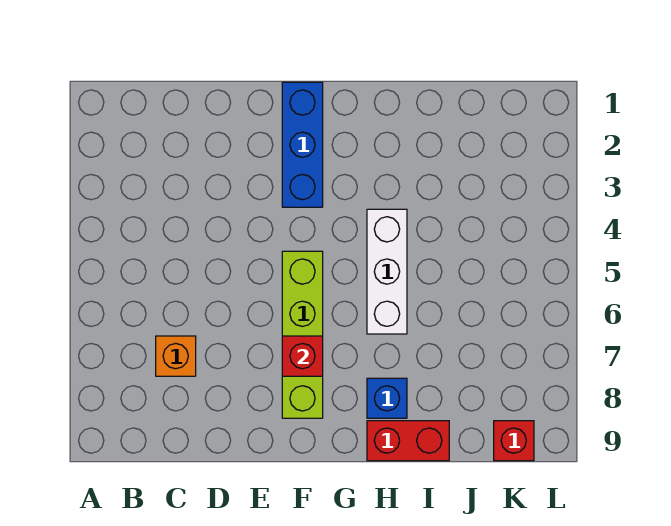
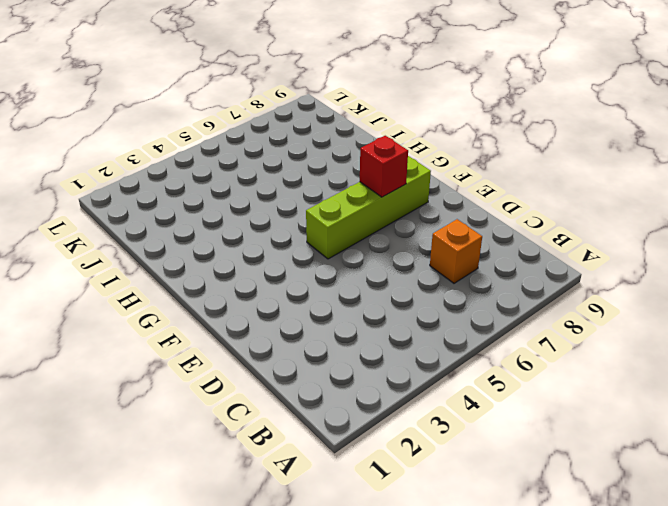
none -> blue 1x3 brick [282,82,323,207]
none -> white 1x3 brick [367,209,407,334]

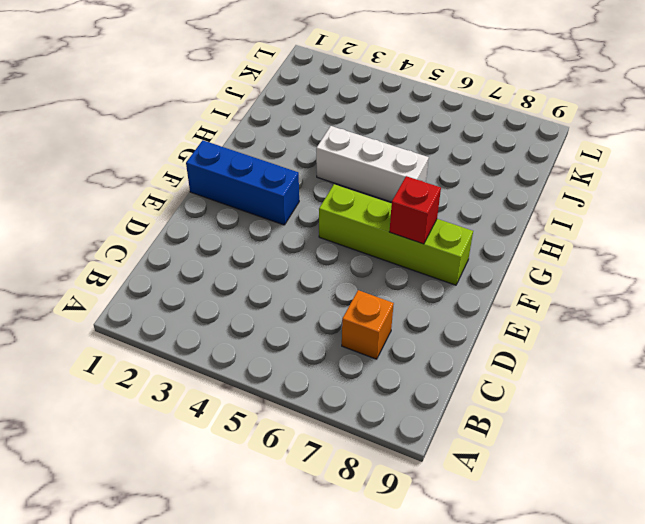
none -> blue 1x1 brick [367,378,407,418]
none -> red 1x2 brick [367,421,449,461]

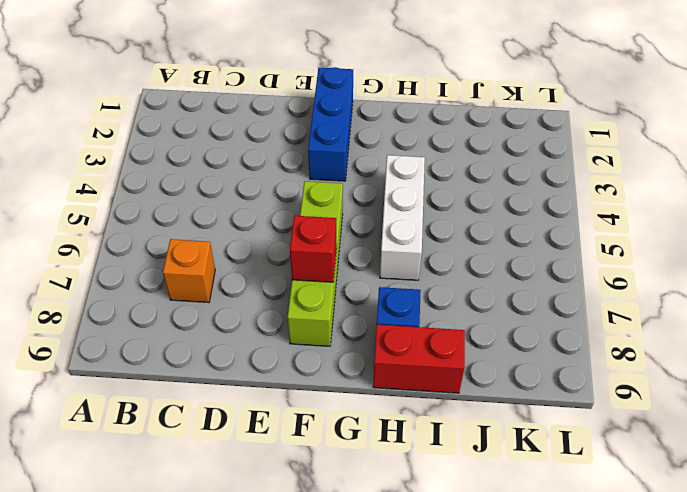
none -> red 1x1 brick [494,421,534,461]

